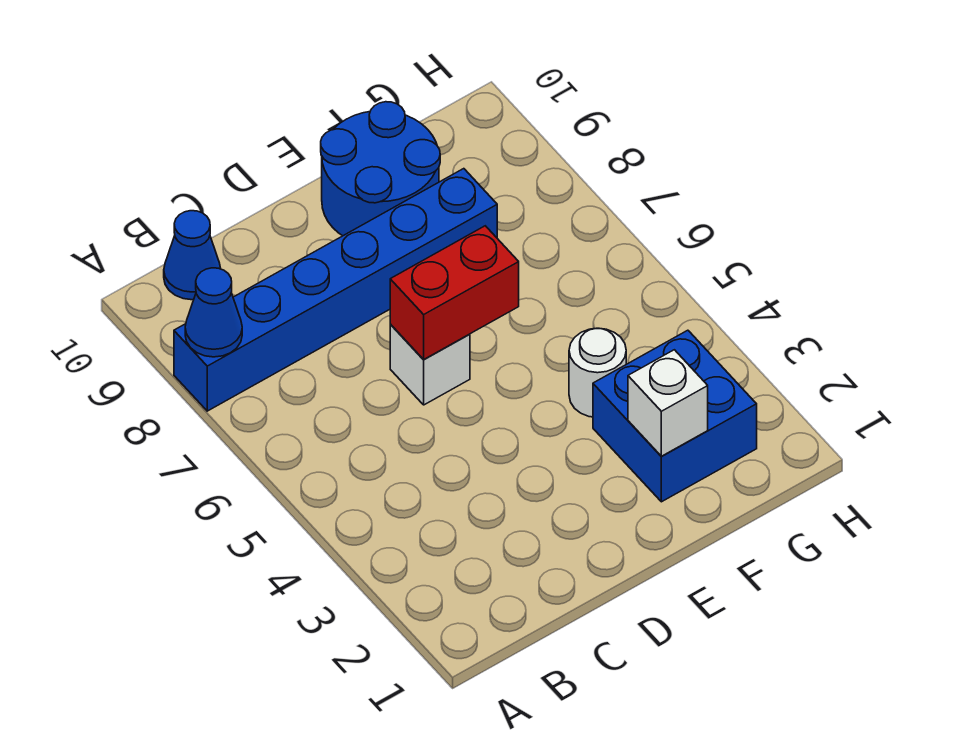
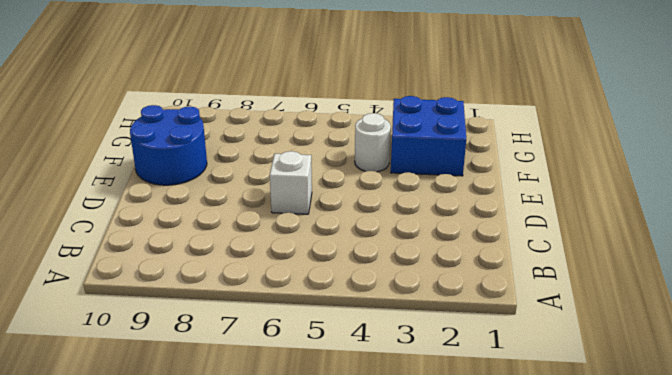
none -> blue 1x6 brick [174,169,497,411]
none -> blue 1x1 cone [164,211,221,300]

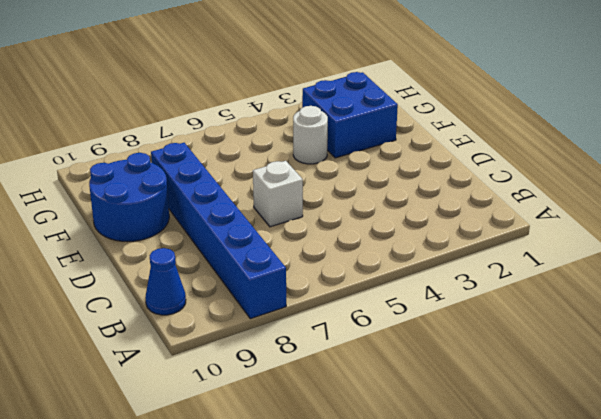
none -> blue 1x1 cone [185,268,242,357]
none -> red 1x2 brick [390,226,519,360]

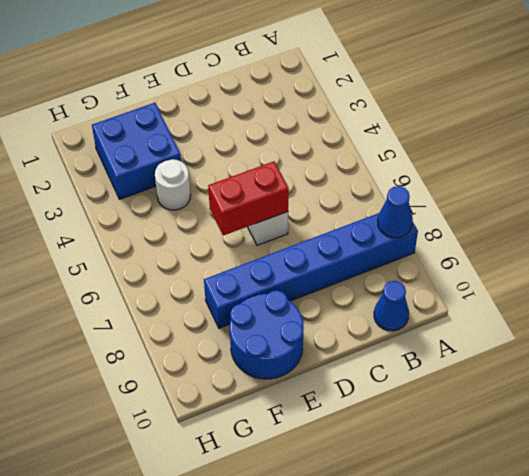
none -> white 1x1 brick [628,350,708,456]

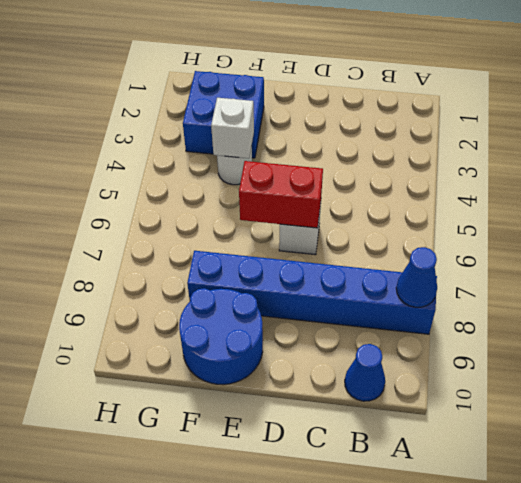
white 1x1 brick [211,98,254,158] -> white 1x1 brick moved to [628,350,708,456]

